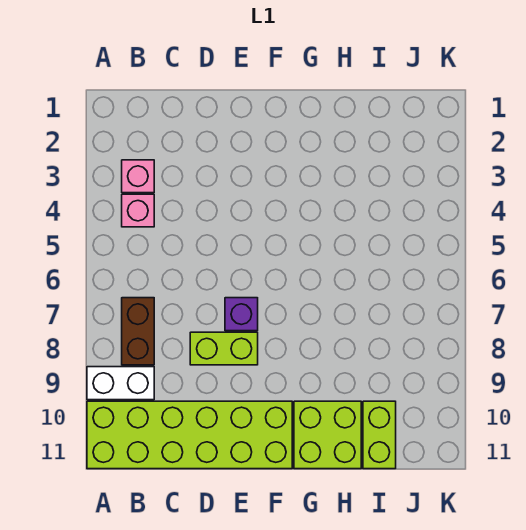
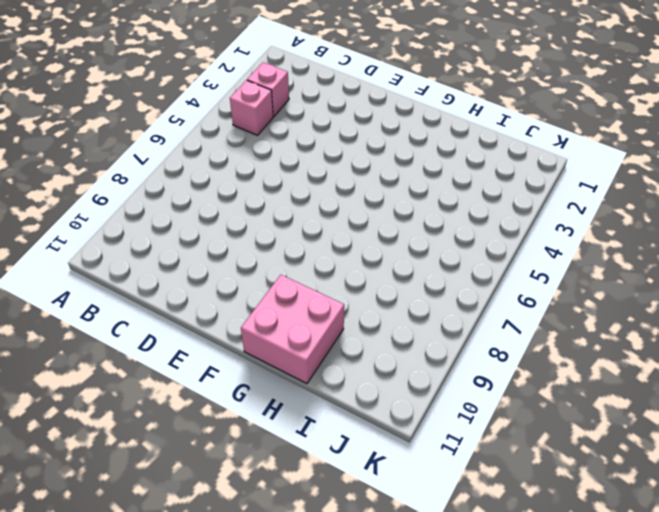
pink 2x2 brick [241,275,344,384] -> lime 2x2 brick [294,401,361,469]
none -> white 1x2 brick [87,367,154,400]
none -> lime 2x6 brick [87,401,292,469]

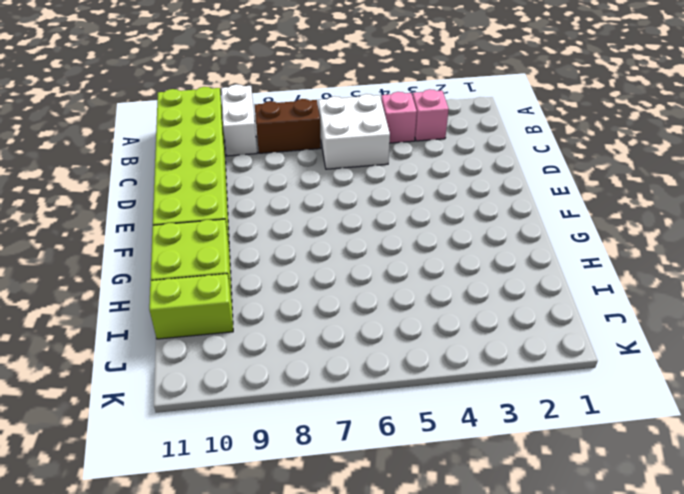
white 2x2 brick [318,94,390,169] -> none
none -> lime 1x2 brick [190,332,258,365]
none -> purple 1x1 brick [225,298,258,331]

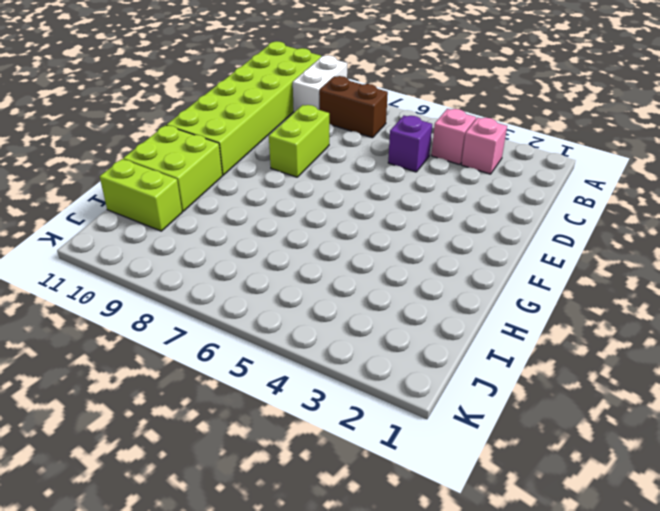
purple 1x1 brick [388,116,432,172] -> purple 1x1 brick moved to [225,298,258,331]

